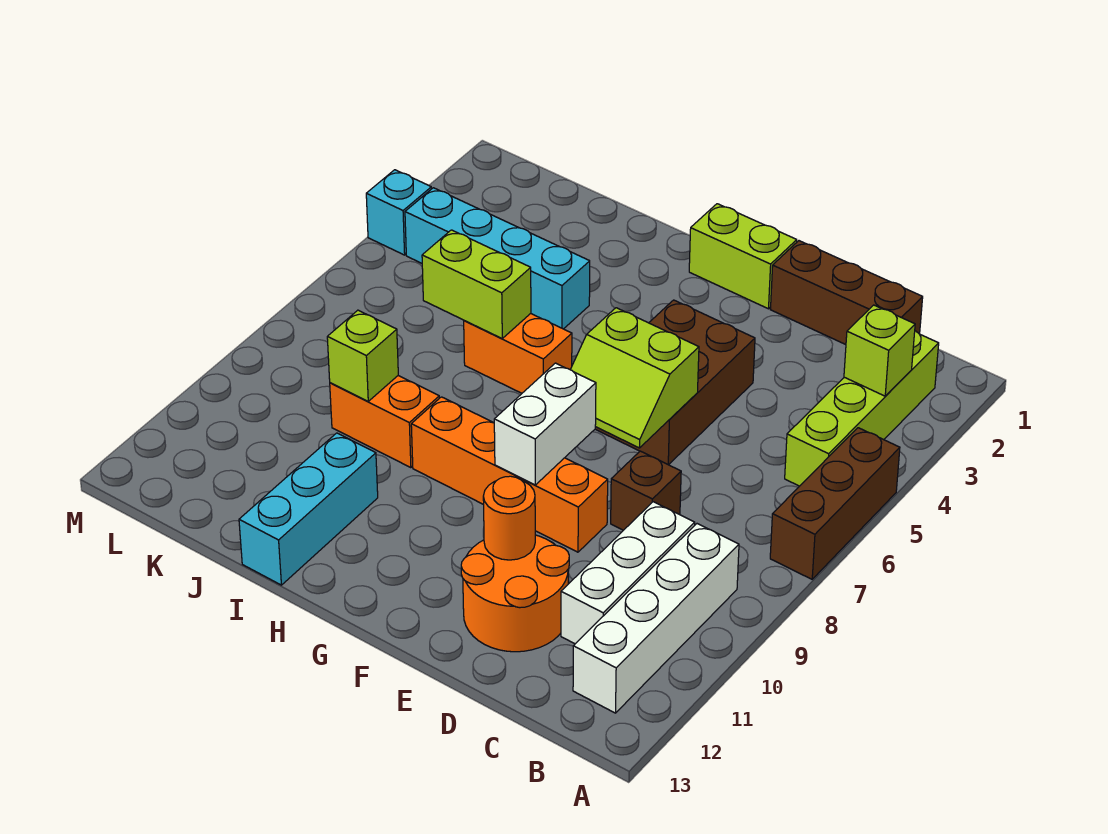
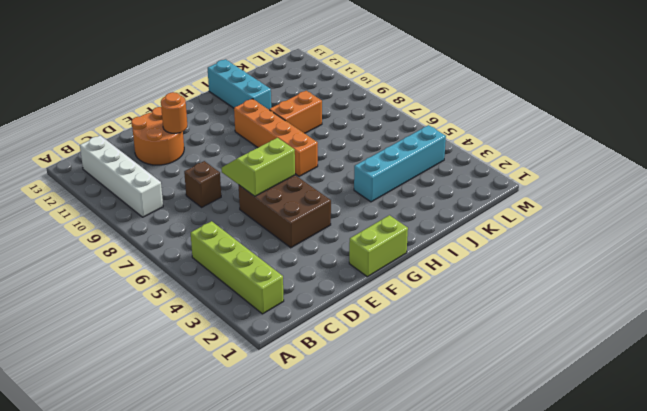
orange 1x4 brick [234,99,318,176] -> orange 1x4 brick turned to [411,397,608,552]
none -> brown 1x3 brick [770,428,900,579]
none -> brown 1x3 brick [770,241,923,345]
none -> white 1x3 brick [561,502,695,644]

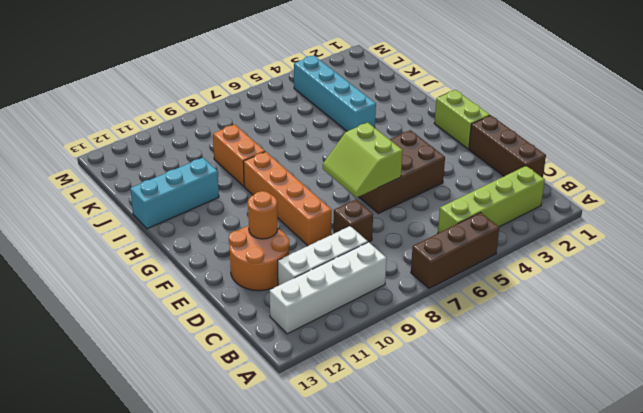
none -> orange 1x2 brick [464,314,572,393]
none -> cyan 1x1 brick [366,170,431,255]
none -> lime 1x1 brick [844,305,915,396]

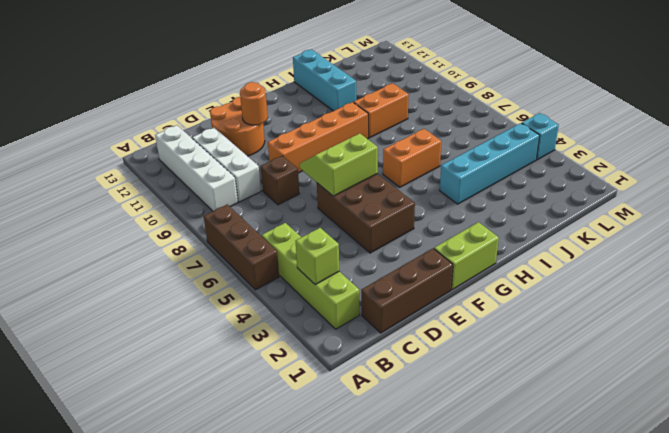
none -> white 1x2 brick [494,363,596,485]
none -> lime 1x2 brick [422,230,531,338]
none -> lime 1x1 brick [327,310,398,401]

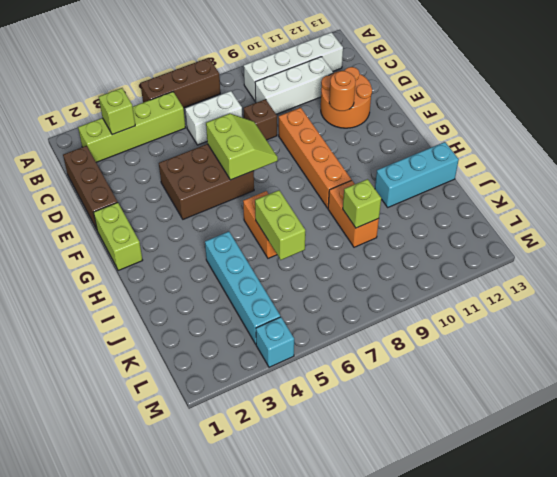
white 1x2 brick [185,91,242,145] -> white 1x2 brick moved to [494,363,596,485]

